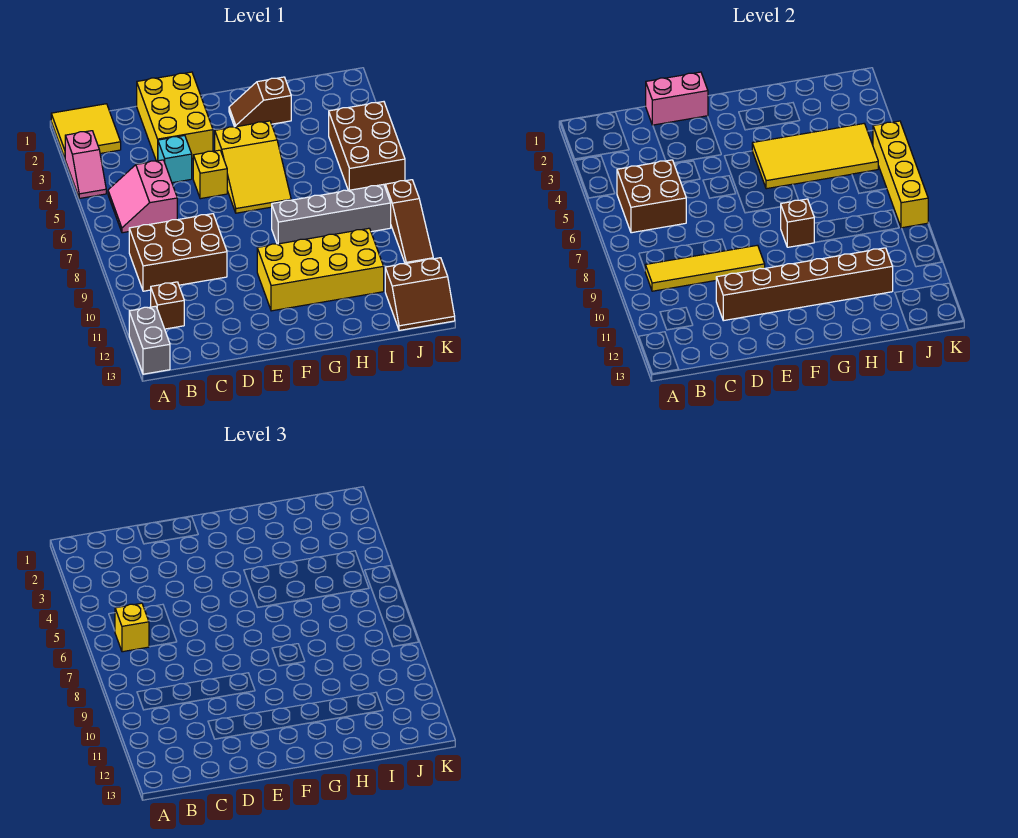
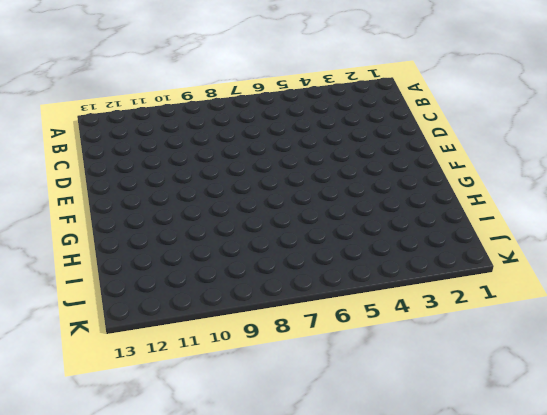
none -> yellow 2x2 tile [51,104,121,158]
none -> pink 1x2 slope [65,131,106,199]
none -> grey 1x2 brick [129,306,170,374]

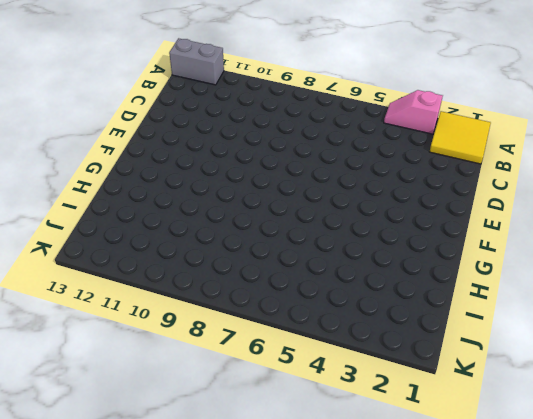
none -> pink 2x2 slope [108,160,177,233]
none -> brown 2x3 brick [129,214,227,291]
none -> brown 1x1 brick [151,282,184,329]

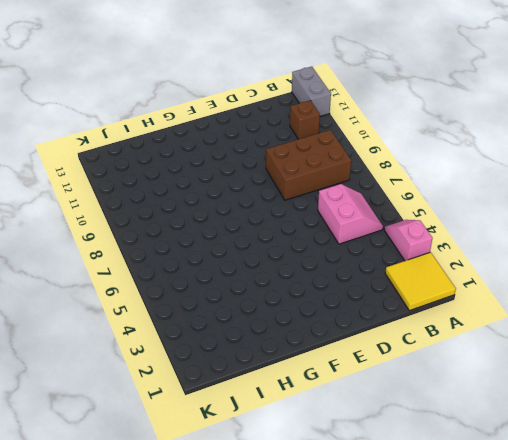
none -> yellow 2x3 brick [137,72,213,161]
none -> cyan 1x1 brick [158,136,192,183]
none -> yellow 1x1 brick [193,150,227,199]

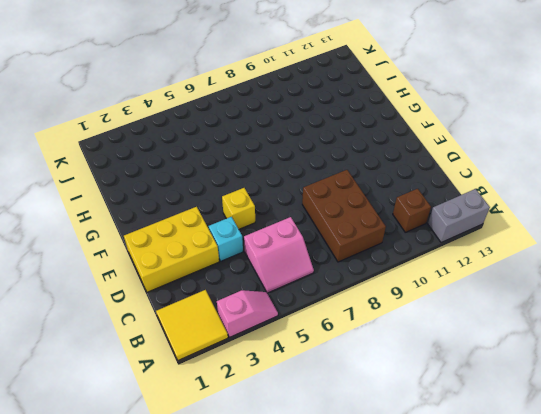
none -> yellow 2x3 slope [215,121,291,213]
none -> yellow 2x4 brick [257,228,384,311]
none -> brown 1x2 slope [229,77,291,127]

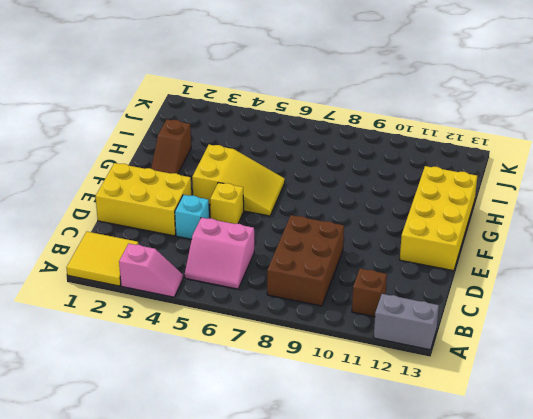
yellow 2x4 brick [400,166,477,271] -> yellow 2x4 brick moved to [257,228,384,311]
none -> grey 1x4 brick [272,184,391,244]
none -> brown 2x3 brick [329,102,405,190]
none -> brown 2x2 slope [385,258,455,330]

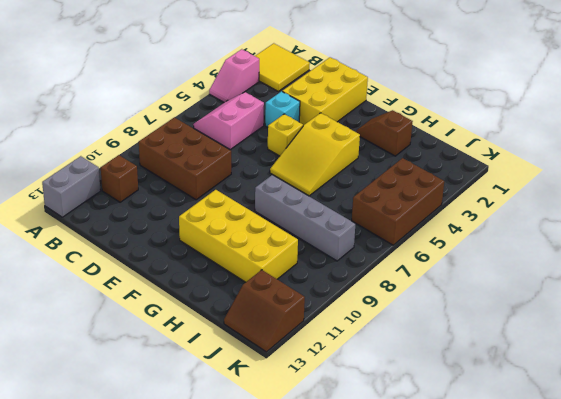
none -> brown 1x3 slope [385,180,433,264]
none -> brown 2x2 brick [617,160,686,233]
none -> yellow 1x4 tile [645,245,765,291]

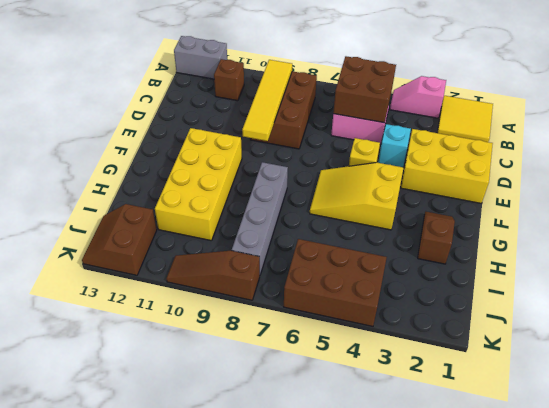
none -> pink 1x2 brick [646,72,708,125]
none -> brown 1x6 brick [716,248,893,321]
none -> yellow 2x4 tile [752,124,878,189]

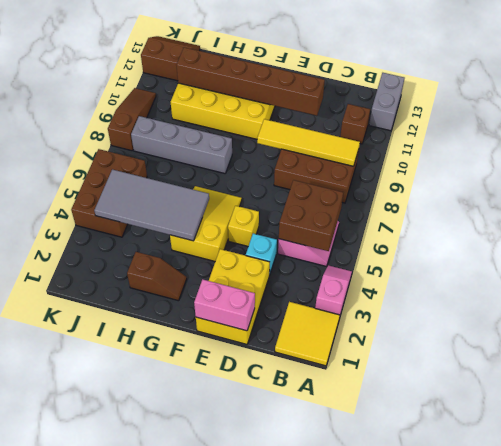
grey 2x4 tile [94,169,209,241] -> yellow 2x4 tile [752,124,878,189]
none -> brown 1x1 brick [781,199,814,247]
none -> yellow 1x4 brick [873,121,928,228]
none -> yellow 1x1 brick [115,603,149,652]

